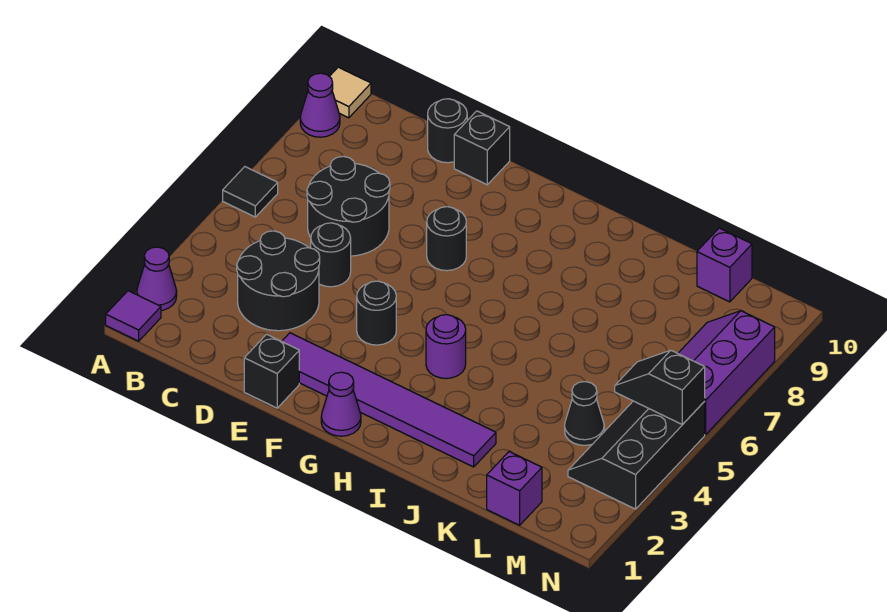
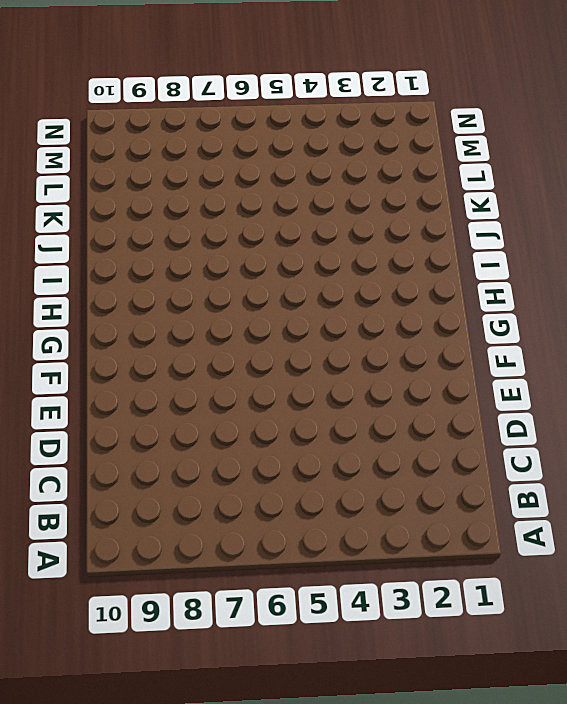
none -> purple 1x1 tile [106,291,161,341]
none -> purple 1x1 cone [137,247,177,310]
none -> black 1x1 tile [223,167,278,217]

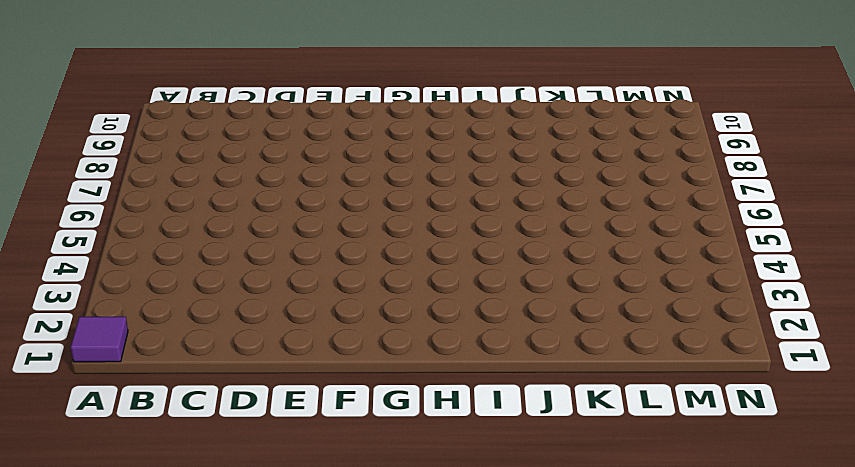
none -> purple 1x1 cone [137,247,177,310]
none -> black 1x1 tile [223,167,278,217]
none -> purple 1x1 cone [300,73,340,137]

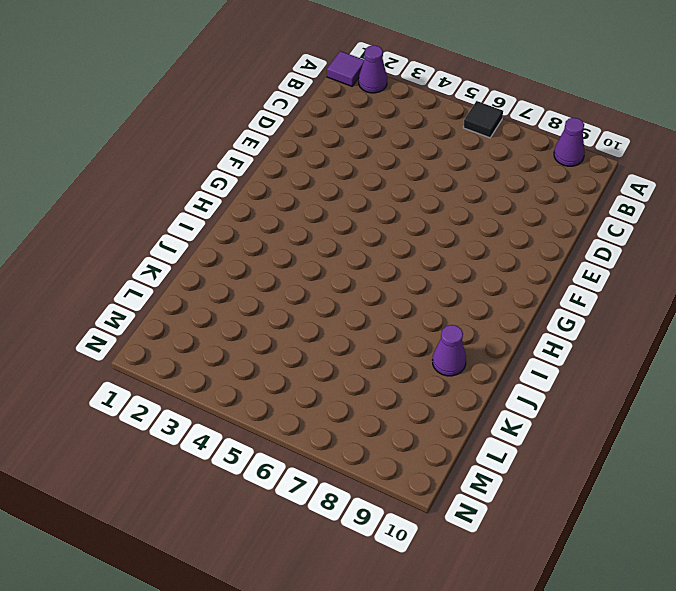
purple 1x1 cone [433,325,466,376] -> purple 1x1 cone moved to [321,372,361,436]
none -> tan 1x1 tile [329,67,371,118]
none -> black 2x2 round brick [237,231,320,331]
none -> black 2x2 round brick [307,156,390,256]

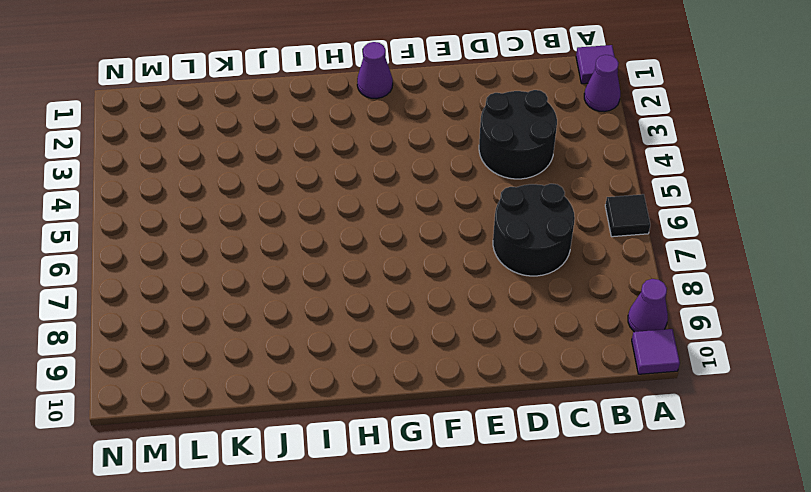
purple 1x1 tile [632,329,680,374] -> tan 1x1 tile [329,67,371,118]
none -> black 1x1 round brick [311,223,351,287]
none -> black 1x1 round brick [428,99,467,163]
none -> black 1x1 brick [244,334,299,408]

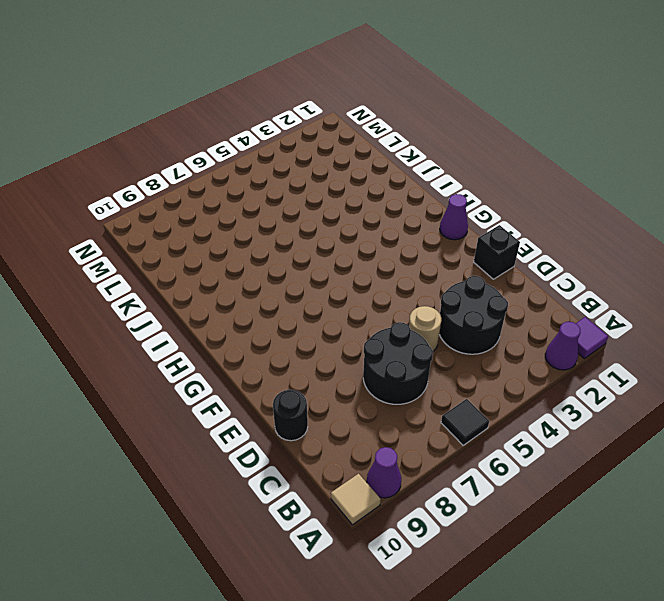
tan 1x1 round brick [409,306,441,351] -> black 1x1 round brick [311,223,351,287]
none -> purple 1x6 tile [282,333,496,467]
none -> black 1x1 brick [454,111,510,185]
none -> black 1x1 round brick [357,281,396,345]

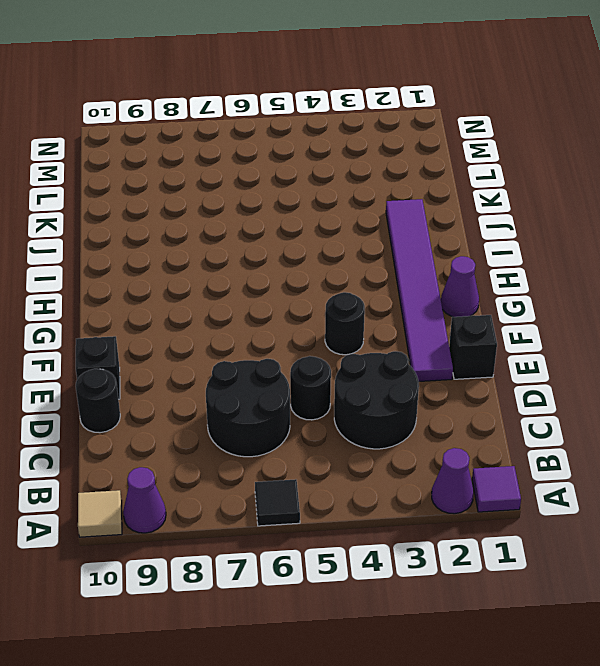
none -> black 1x1 round brick [427,207,466,271]
none -> purple 1x1 round brick [426,315,466,379]
none -> purple 1x1 brick [487,452,542,525]

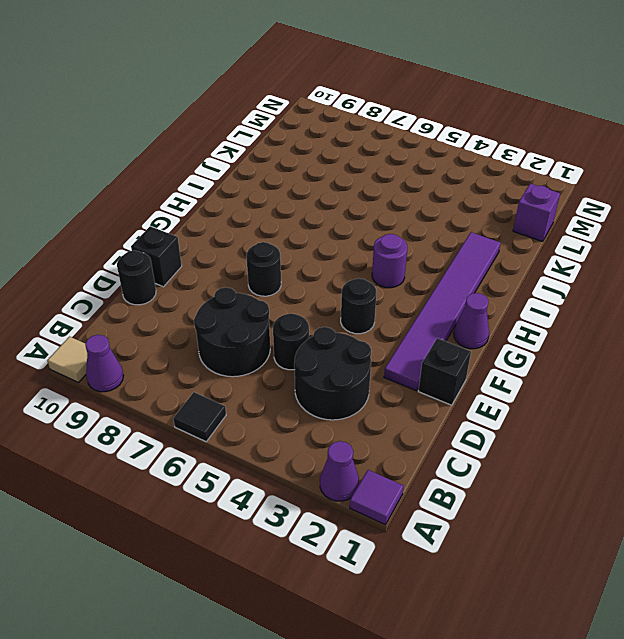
none -> black 1x1 cone [565,382,604,445]
none -> purple 1x1 brick [697,228,752,302]
none -> black 2x3 slope [568,401,705,509]

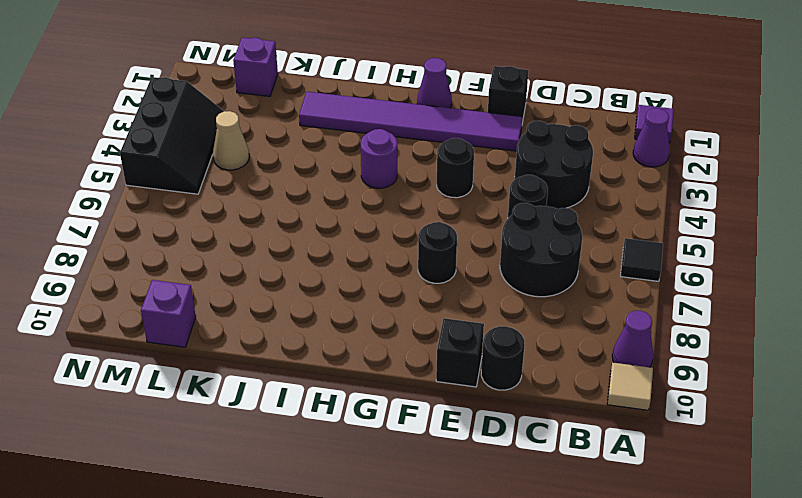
tan 1x1 cone [213,111,249,170] -> black 1x1 cone [565,382,604,445]
none -> purple 2x3 slope [678,311,775,435]
none -> black 1x2 slope [615,350,705,425]

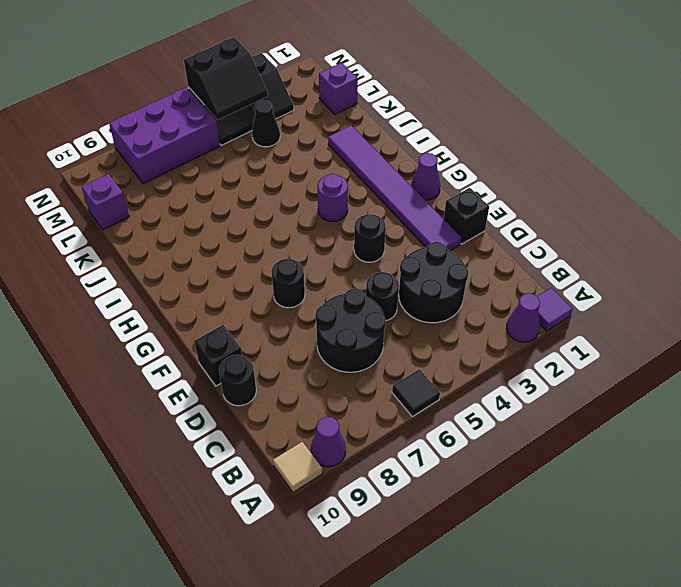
black 2x2 slope [184,37,268,120] -> black 1x2 slope [615,350,705,425]
purple 2x3 brick [109,87,220,183] -> purple 2x3 slope [678,311,775,435]

